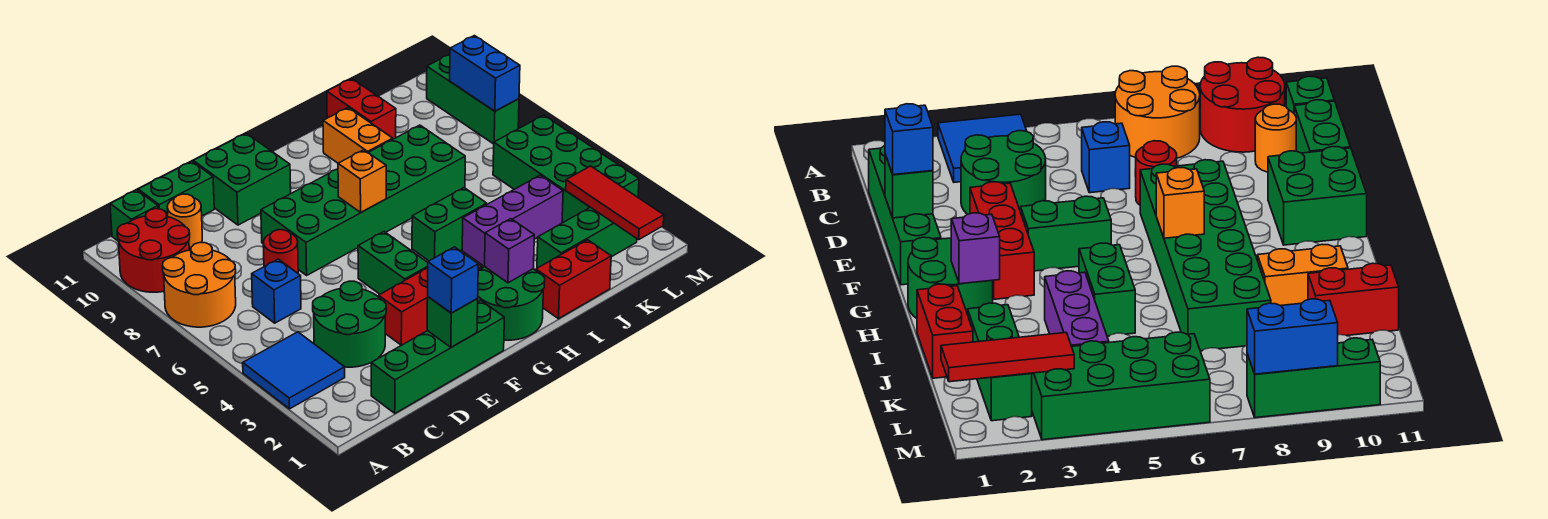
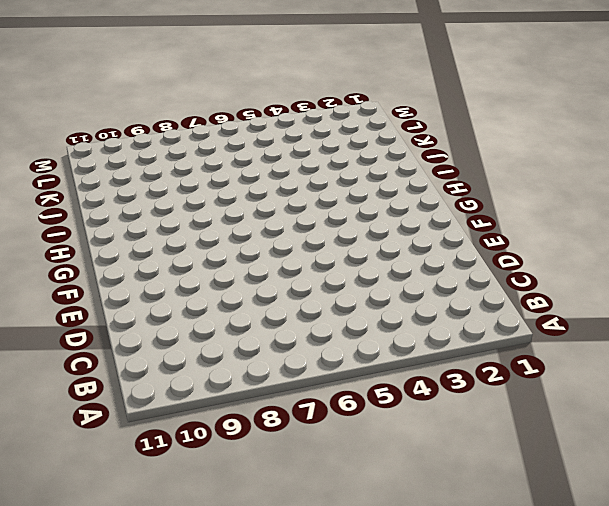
none -> blue 2x2 tile [243,332,345,409]
none -> orange 2x2 round brick [162,242,236,327]
none -> red 2x2 round brick [117,209,190,292]

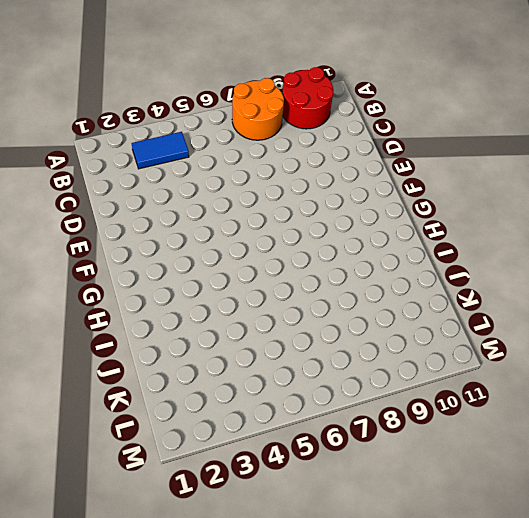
blue 1x2 tile [132,132,189,169] -> blue 2x2 tile [243,332,345,409]
none -> green 1x1 brick [110,190,158,241]
none -> green 1x4 brick [371,300,504,413]
none -> green 2x2 round brick [313,281,386,367]

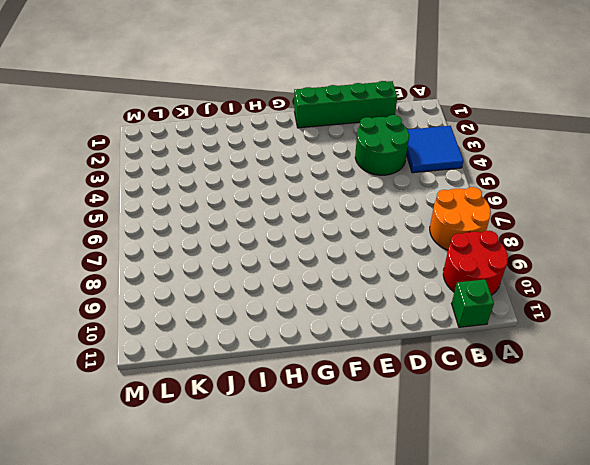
none -> blue 1x1 brick [252,259,301,323]
none -> orange 1x1 round brick [167,194,202,250]
none -> green 1x2 brick [138,161,214,217]

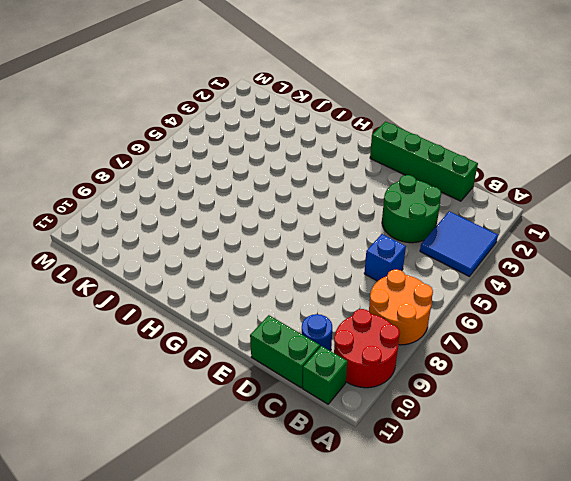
blue 1x1 round brick [302,314,332,351] -> orange 1x1 round brick [167,194,202,250]
none -> red 1x1 round brick [263,230,298,273]
none -> red 1x3 brick [378,264,482,345]
none -> green 2x6 brick [261,125,465,275]

